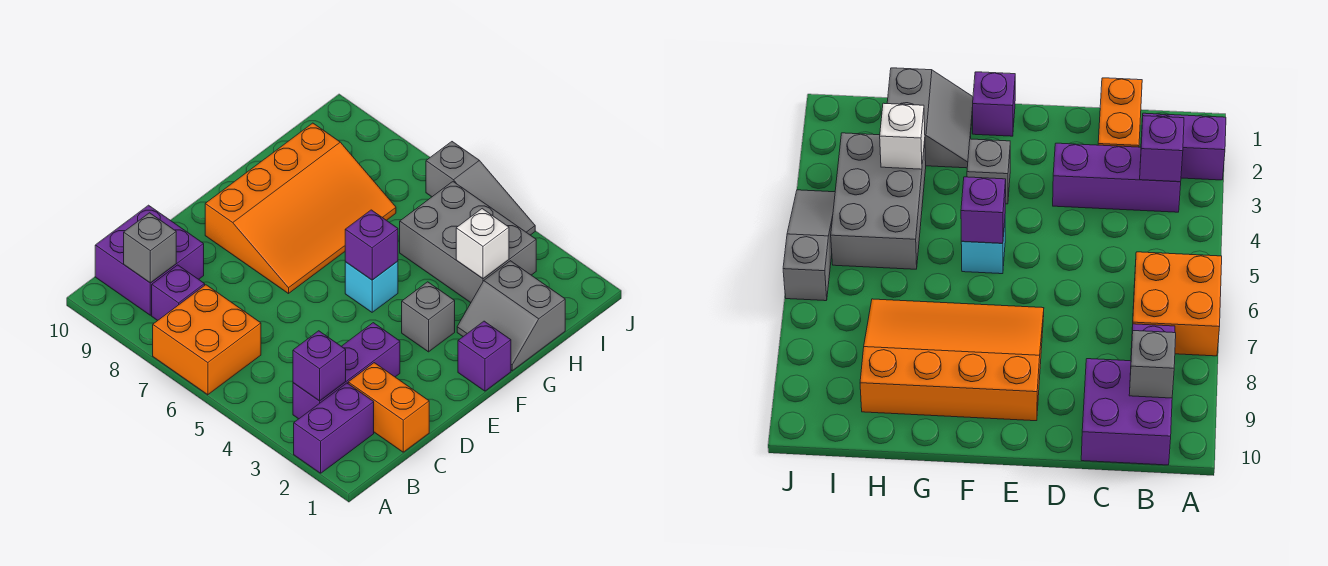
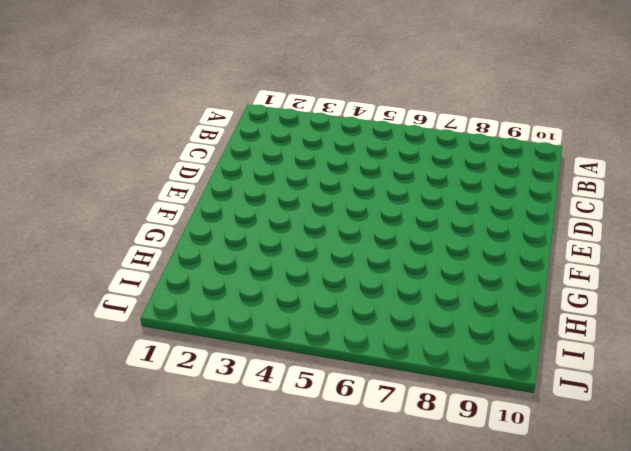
none -> purple 1x2 brick [294,383,374,473]
none -> orange 2x2 brick [153,285,261,395]
none -> purple 1x3 brick [293,323,400,419]

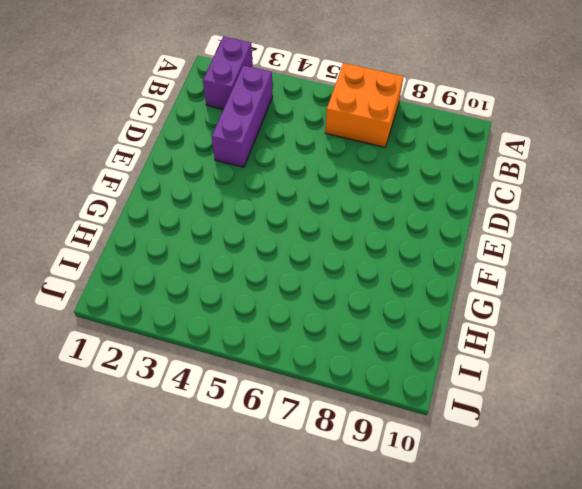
none -> purple 1x1 brick [152,265,205,321]
none -> purple 2x2 brick [95,205,204,315]
none -> orange 1x2 brick [348,363,429,452]

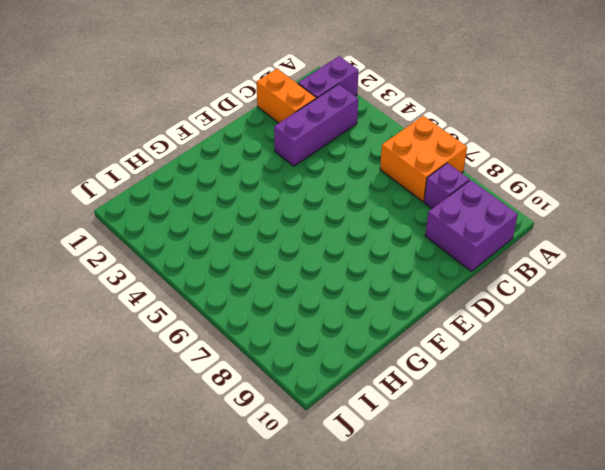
none -> orange 3x4 slope [205,123,396,294]
none -> purple 1x1 brick [458,321,511,391]
none -> grey 1x1 brick [402,282,455,352]

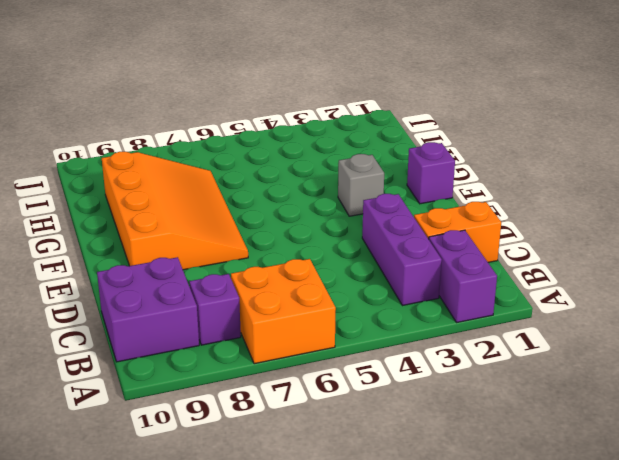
none -> cyan 1x1 brick [345,261,398,312]
none -> grey 2x2 slope [457,261,565,371]
none -> grey 2x3 brick [400,182,536,303]

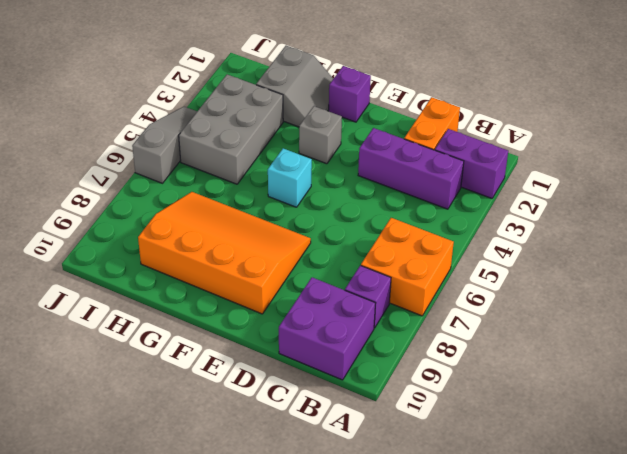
none -> purple 1x1 brick [293,331,346,401]
none -> grey 1x1 brick [124,213,176,283]
none -> purple 1x1 brick [345,210,398,280]

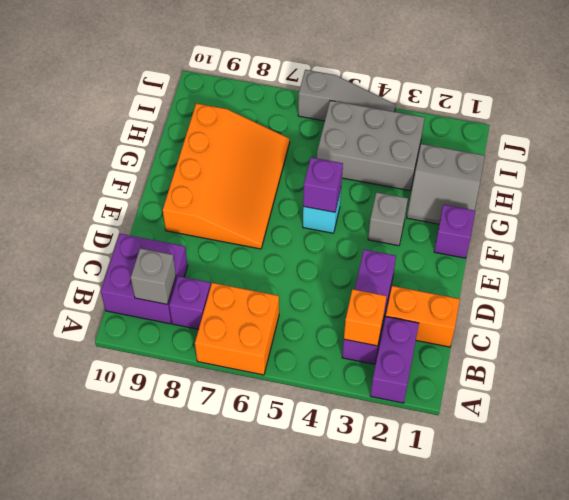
orange 1x1 brick [344,289,386,346] -> purple 1x1 brick [293,331,346,401]
none -> white 1x1 brick [456,209,509,279]

